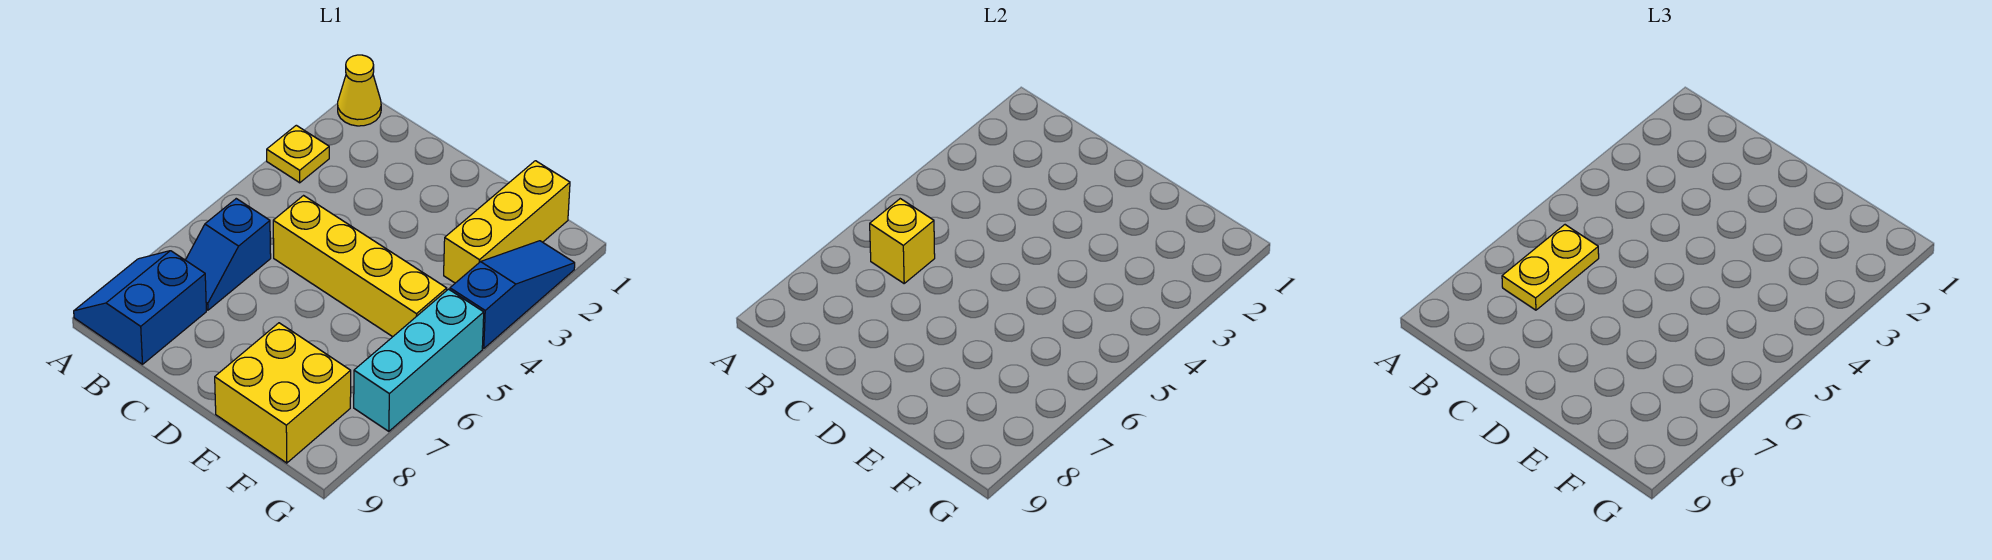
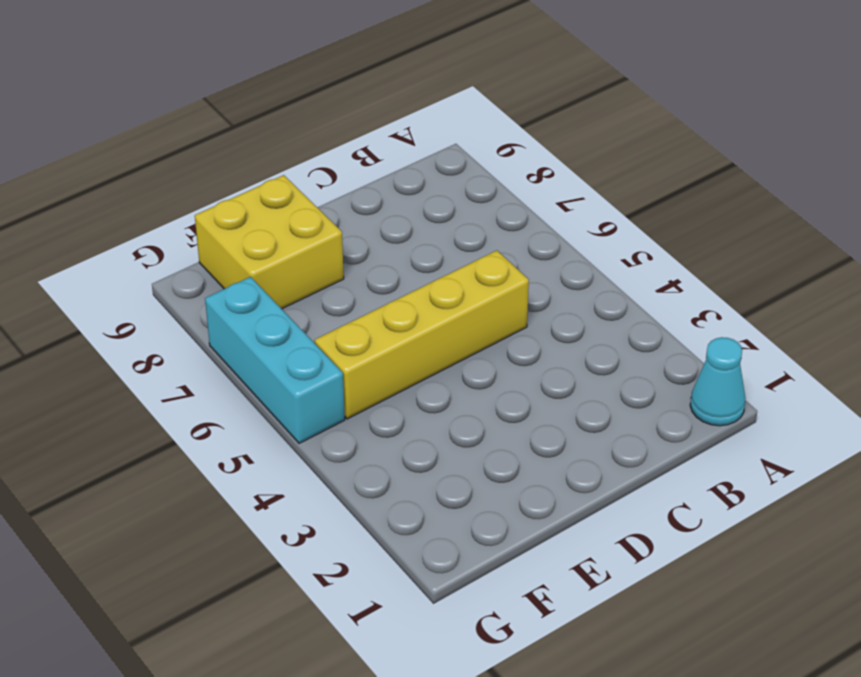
cyan 1x1 cone [690,337,746,426] -> yellow 1x1 cone [338,55,381,126]
none -> yellow 1x1 plate [267,125,329,183]
none -> blue 2x2 slope [74,251,206,364]

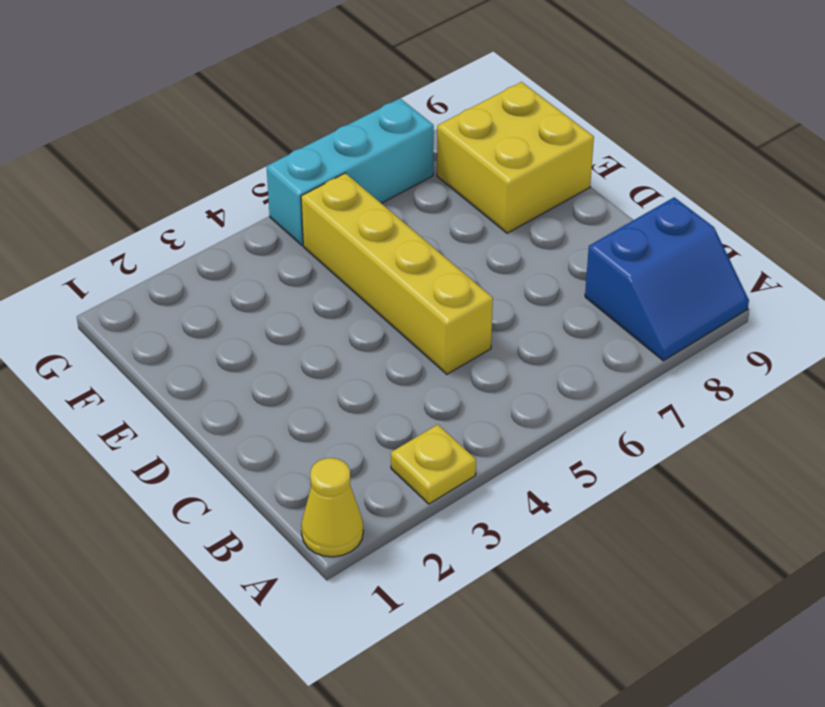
none -> blue 1x2 slope [186,199,271,310]
none -> yellow 1x3 brick [444,161,570,283]

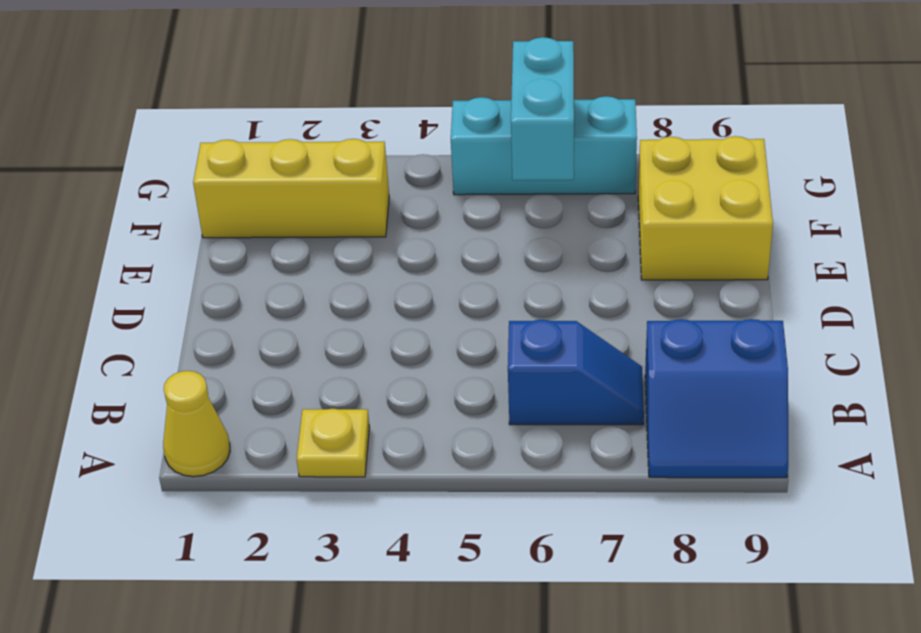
cyan 1x2 brick [511,37,574,180] -> none
none -> yellow 1x4 brick [273,196,447,337]
none -> blue 1x3 slope [450,241,575,349]

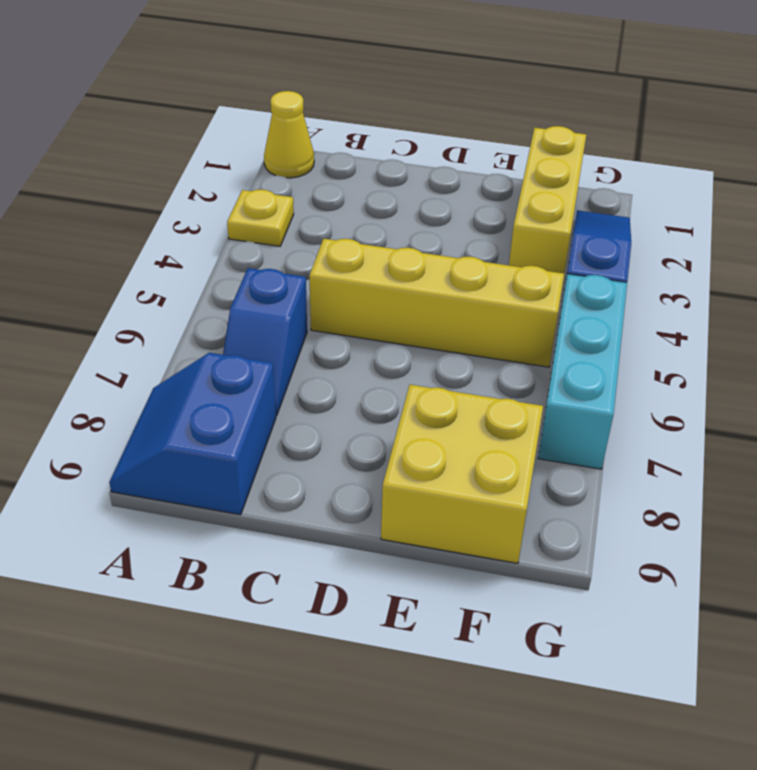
none -> yellow 1x1 brick [870,199,935,283]
none -> yellow 1x2 plate [1502,225,1599,310]

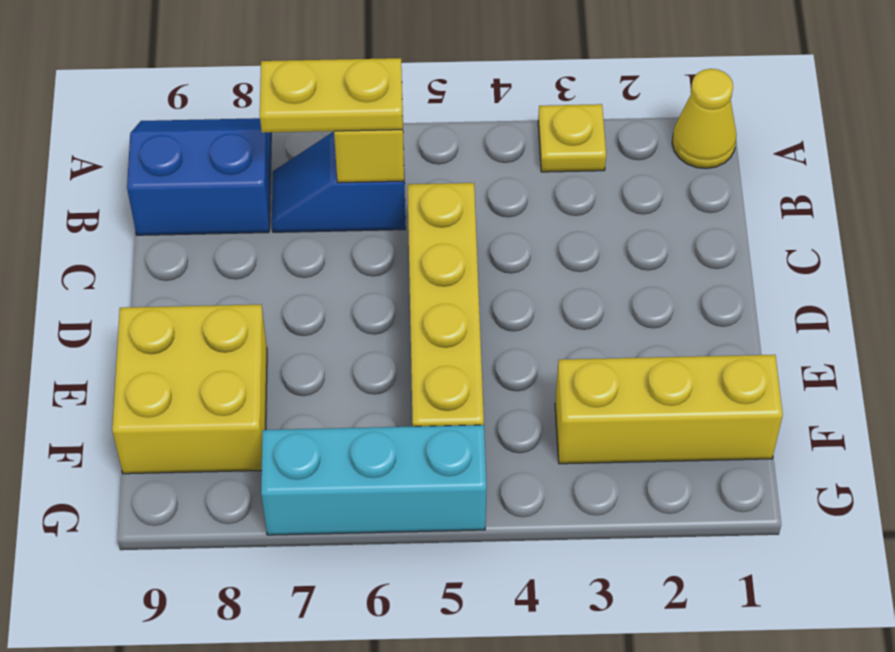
none -> blue 1x3 slope [450,241,575,349]

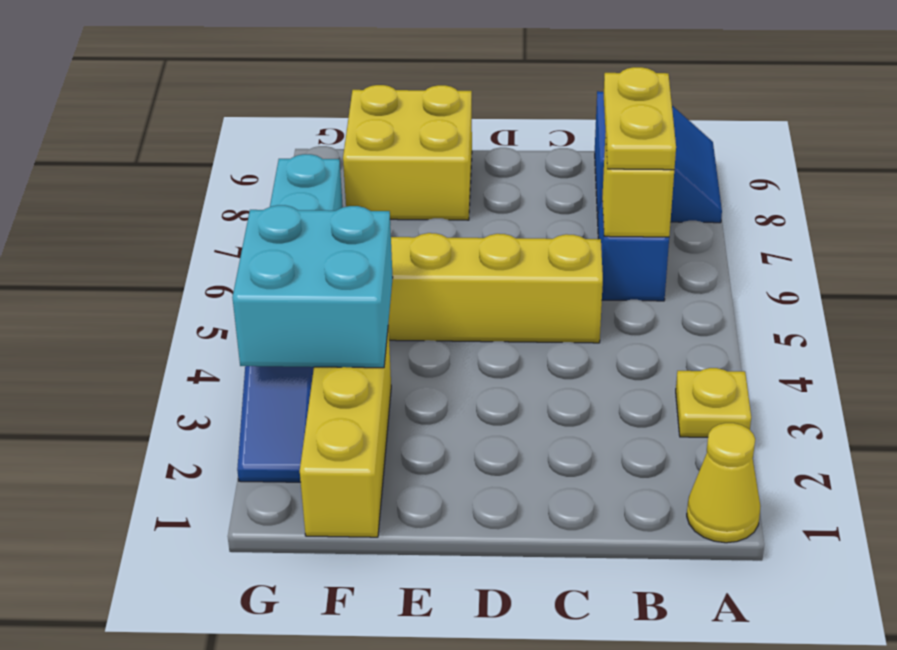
cyan 2x2 brick [232,205,393,368] -> none

